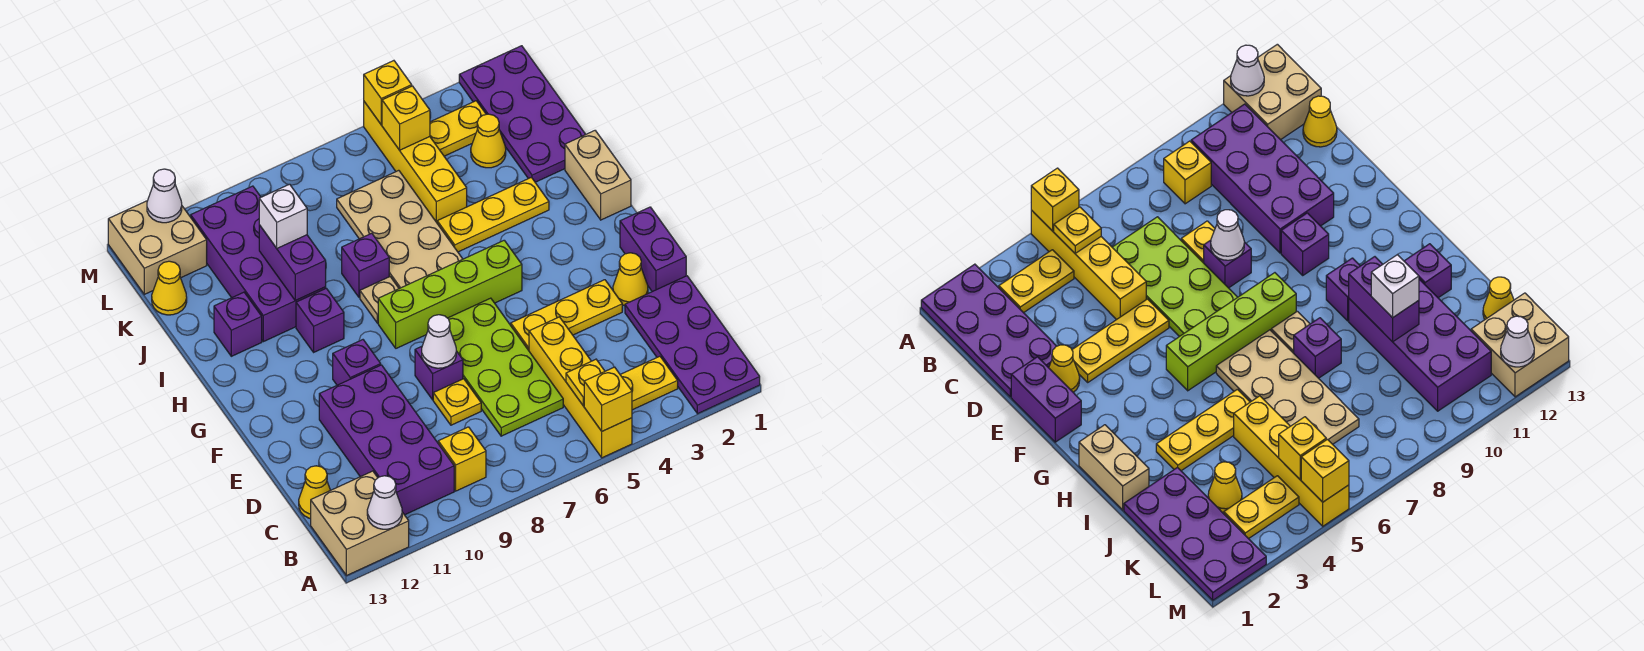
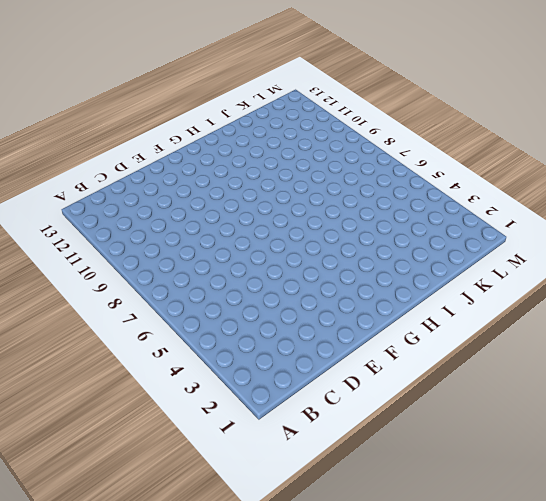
none -> purple 2x4 plate [625,276,760,414]
none -> yellow 1x4 brick [529,317,632,458]
none -> tan 2x2 brick [311,471,409,576]
none -> yellow 1x2 plate [620,356,678,410]

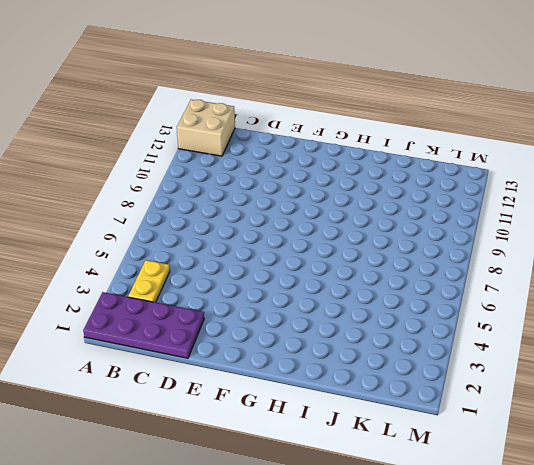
none -> yellow 1x4 brick [529,317,632,458]
none -> yellow 1x1 brick [438,427,486,491]
none -> purple 2x4 brick [319,365,454,515]
none -> lime 2x4 plate [448,298,563,436]

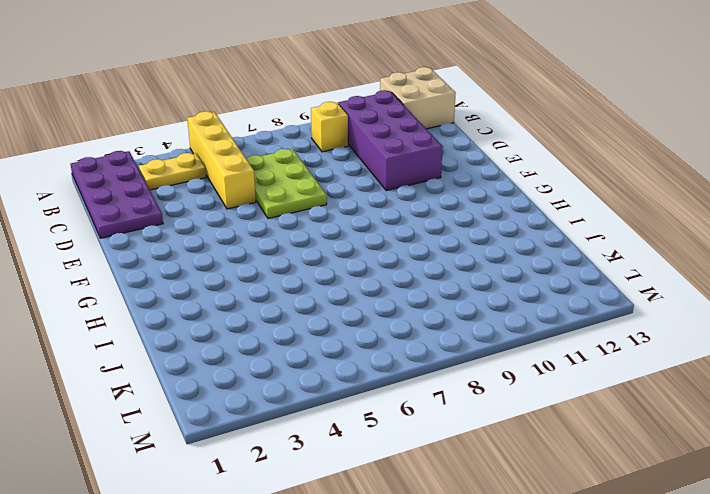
lime 2x3 plate [247,149,327,219] -> lime 2x4 plate [448,298,563,436]
none -> yellow 1x1 cone [299,466,330,519]
none -> yellow 1x1 plate [433,379,481,425]
none -> purple 1x2 brick [620,207,686,292]
none -> yellow 1x1 cone [613,253,648,306]

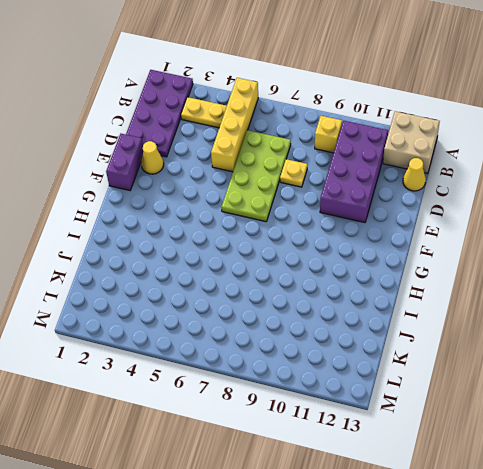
none -> yellow 1x3 plate [511,280,622,350]
none -> purple 1x1 brick [415,346,463,400]
none -> purple 1x1 brick [333,340,381,385]
none -> lime 1x4 brick [378,240,522,348]

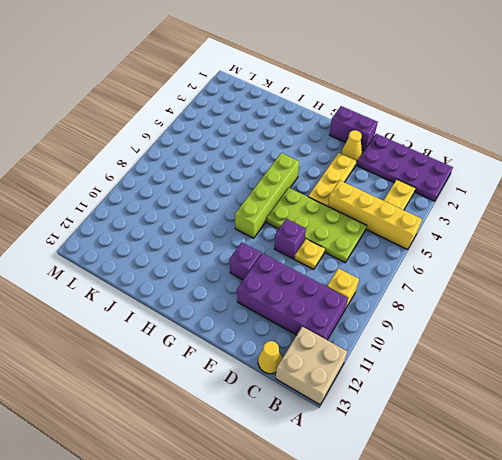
none -> tan 1x2 brick [565,131,631,220]
none -> tan 2x4 plate [337,170,462,289]
none -> tan 1x1 plate [360,277,399,323]
none -> purple 1x1 brick [296,288,344,352]

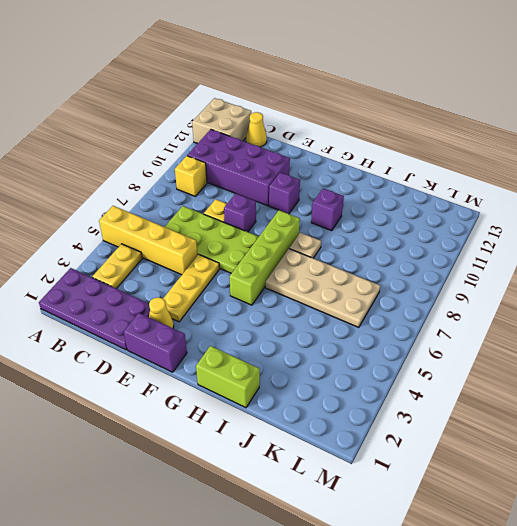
lime 1x2 brick [196,346,260,408] -> tan 1x2 brick [565,131,631,220]
none -> yellow 1x3 plate [437,177,549,252]
none -> purple 1x1 brick [342,233,389,297]
none -> purple 2x4 brick [191,186,326,342]
none -> purple 1x1 brick [214,292,262,356]

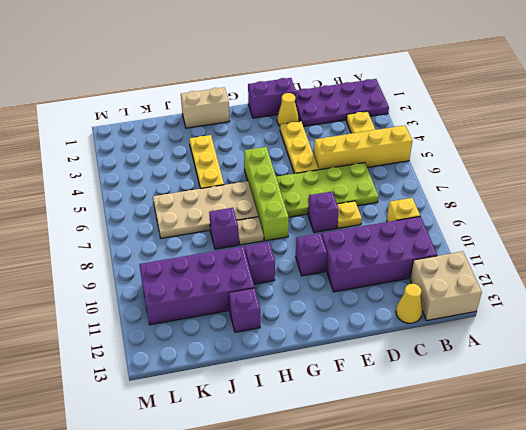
none -> purple 2x4 plate [459,46,586,182]
none -> yellow 1x4 brick [364,102,467,222]
none -> yellow 1x1 cone [471,114,506,168]
none -> yellow 1x1 cone [152,261,187,315]

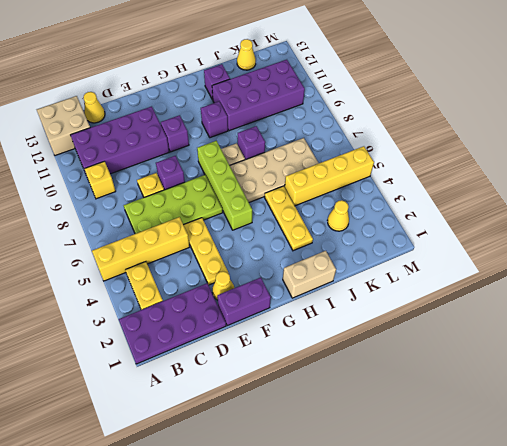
none -> purple 2x4 plate [459,46,586,182]
none -> yellow 1x2 plate [430,101,486,156]
none -> tan 2x2 brick [108,201,207,294]
none -> yellow 1x1 brick [584,367,632,431]

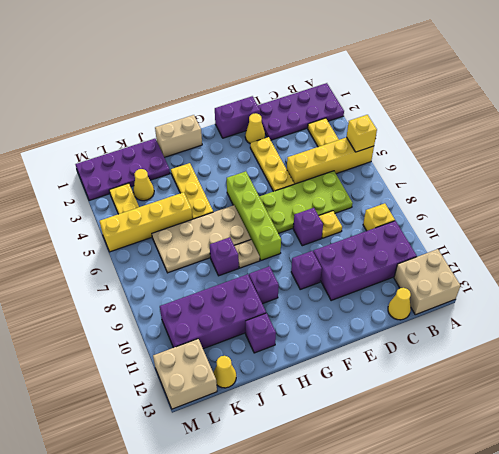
none -> white 1x1 cone [367,476,402,529]
none -> yellow 1x1 plate [566,359,605,406]
none -> white 1x1 cone [422,315,456,368]
none -> purple 1x2 brick [259,225,326,301]

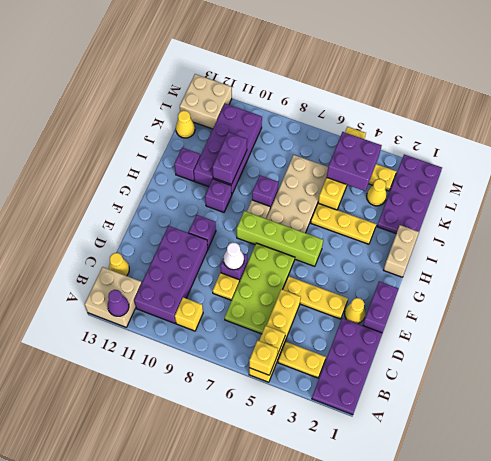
purple 1x1 cone [108,290,129,316] -> white 1x1 cone [367,476,402,529]
purple 2x2 brick [327,132,382,191] -> yellow 1x1 brick [382,86,430,150]
none -> yellow 1x1 brick [364,61,412,125]
none -> white 1x1 cone [147,169,182,223]
none -> white 1x1 brick [259,184,307,248]

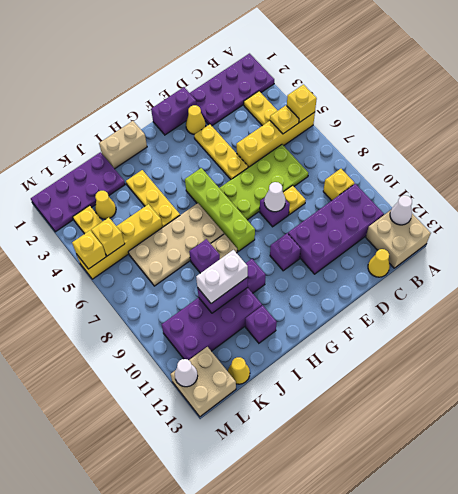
white 1x2 brick [196,250,248,303] -> white 1x1 brick [259,184,307,248]

